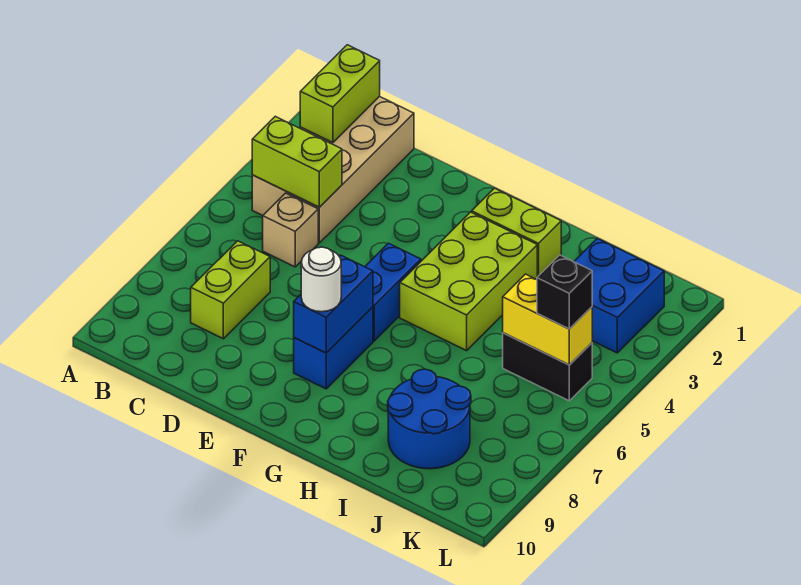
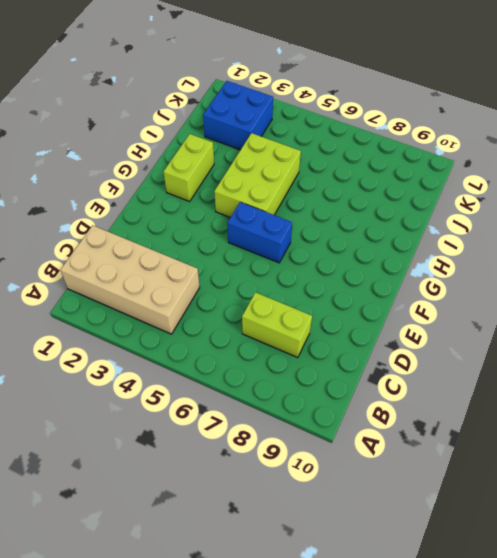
lime 2x3 brick [214,133,301,217] -> lime 2x3 brick turned to [400,212,537,351]
none -> tan 1x1 brick [263,193,318,267]
none -> blue 1x2 brick [294,307,373,389]
none -> blue 2x2 round brick [388,369,471,469]

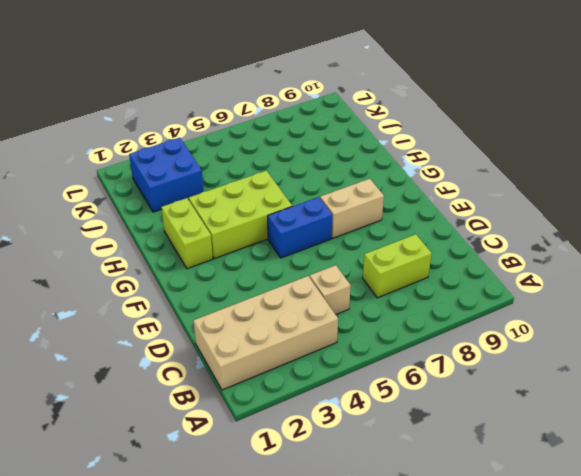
tan 1x2 brick [320,179,384,238] -> blue 1x2 brick [294,307,373,389]
none -> blue 2x2 round brick [388,369,471,469]
none -> black 1x2 brick [503,333,592,401]
none -> lime 1x2 brick [300,45,380,143]

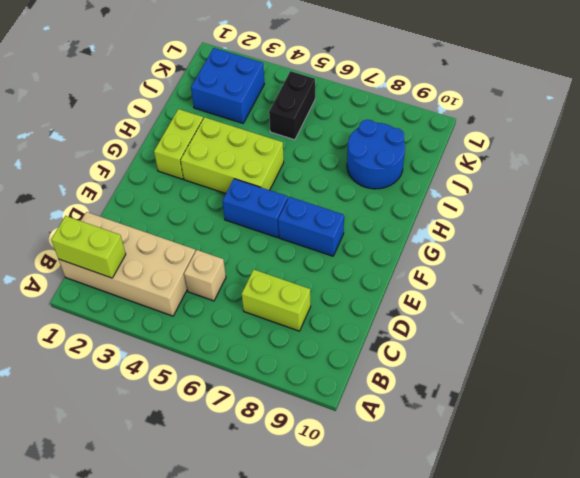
none -> lime 1x2 brick [252,116,342,207]
none -> blue 1x2 brick [294,255,373,353]
none -> yellow 1x2 brick [503,274,592,365]

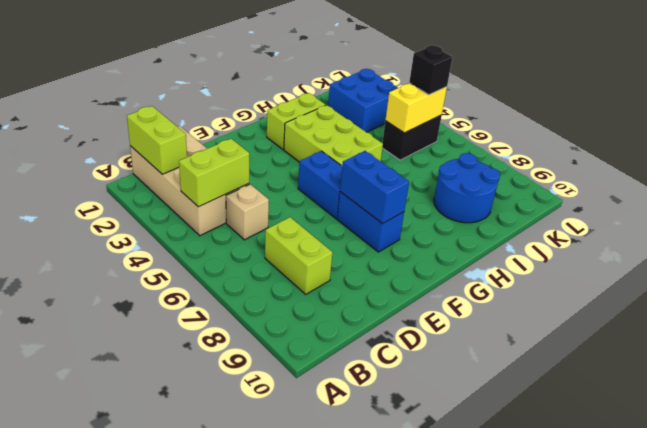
none -> white 1x1 round brick [301,247,341,312]

